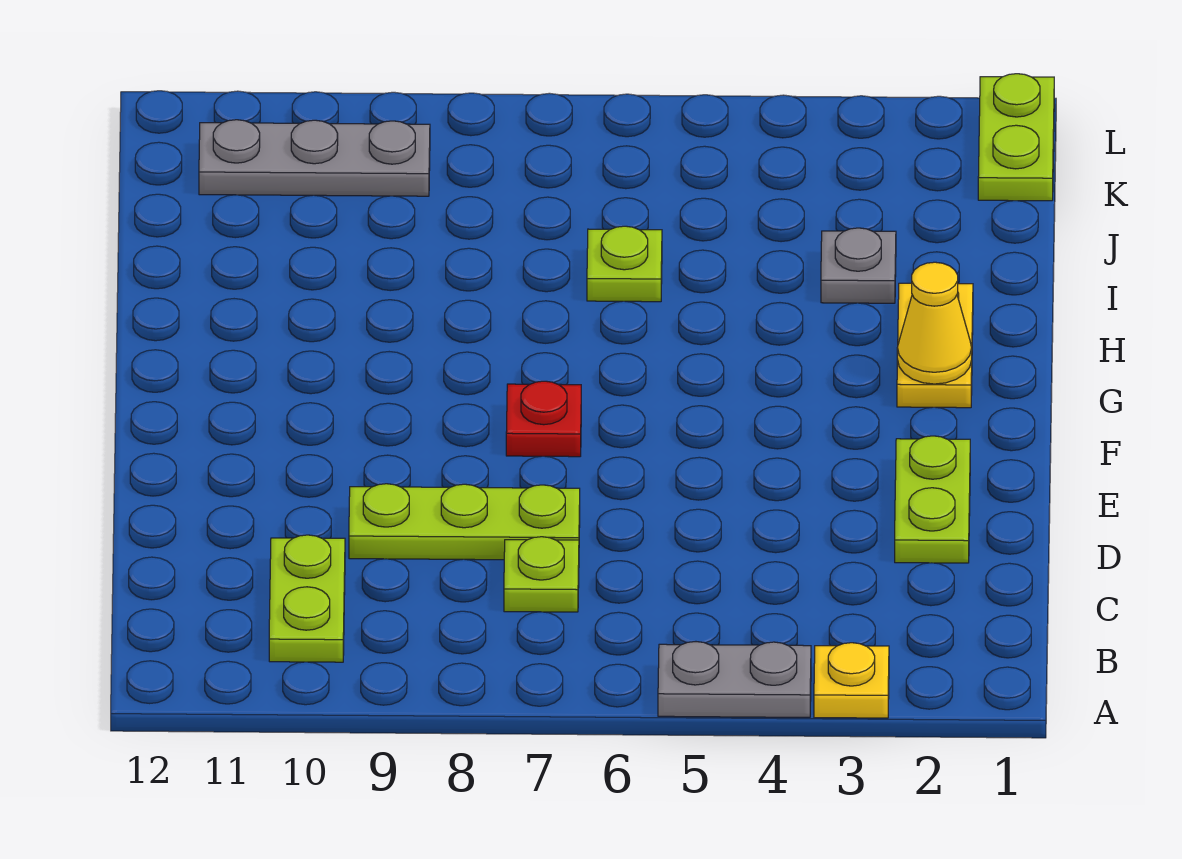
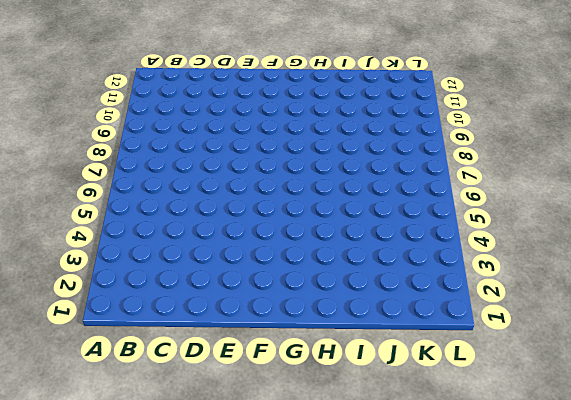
none -> yellow 1x1 plate [814,643,889,718]
none -> grey 1x2 plate [658,642,811,717]
none -> lime 1x2 plate [269,535,345,662]

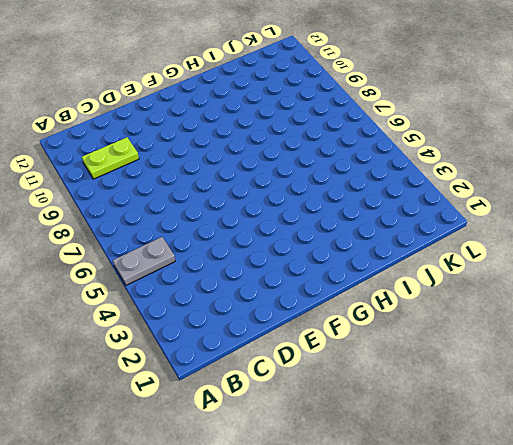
grey 1x2 plate [113,237,175,285] -> grey 1x2 plate turned to [658,642,811,717]
none -> yellow 1x1 plate [814,643,889,718]
none -> lime 1x1 plate [504,537,579,612]
none -> lime 1x2 plate [895,436,970,563]

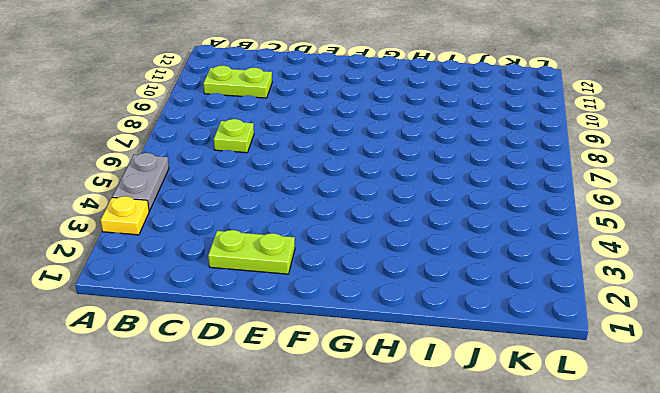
none -> lime 1x3 plate [349,484,580,560]
none -> red 1x1 plate [506,381,581,457]
none -> yellow 1x2 plate [897,283,973,408]

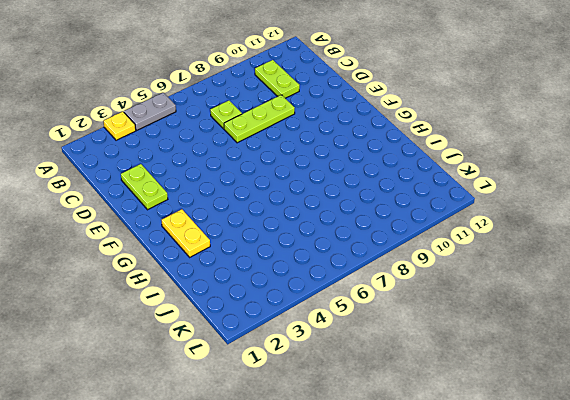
none -> red 1x1 plate [506,381,581,457]
none -> grey 1x1 plate [821,228,896,303]
none -> lime 1x1 plate [587,226,662,302]

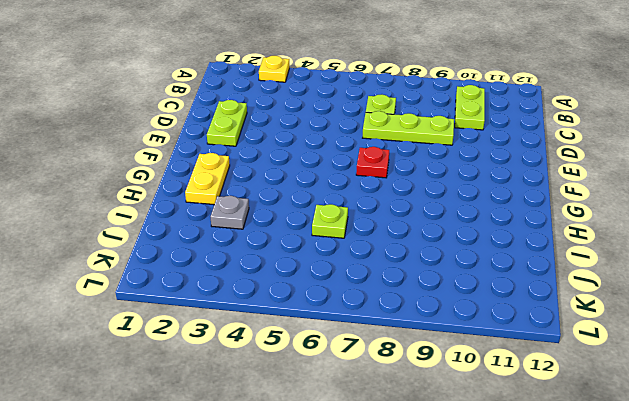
none -> grey 1x2 plate [658,642,811,717]
none -> lime 1x2 plate [978,74,1054,201]
none -> grey 1x3 plate [199,120,430,196]

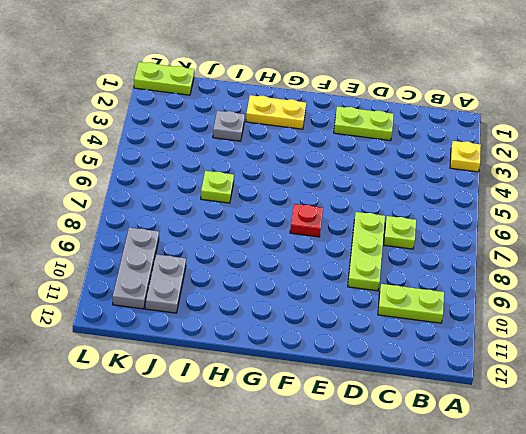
grey 1x2 plate [145,254,186,313] -> grey 1x2 plate moved to [658,642,811,717]
none -> yellow 1x1 cone [897,262,972,384]

